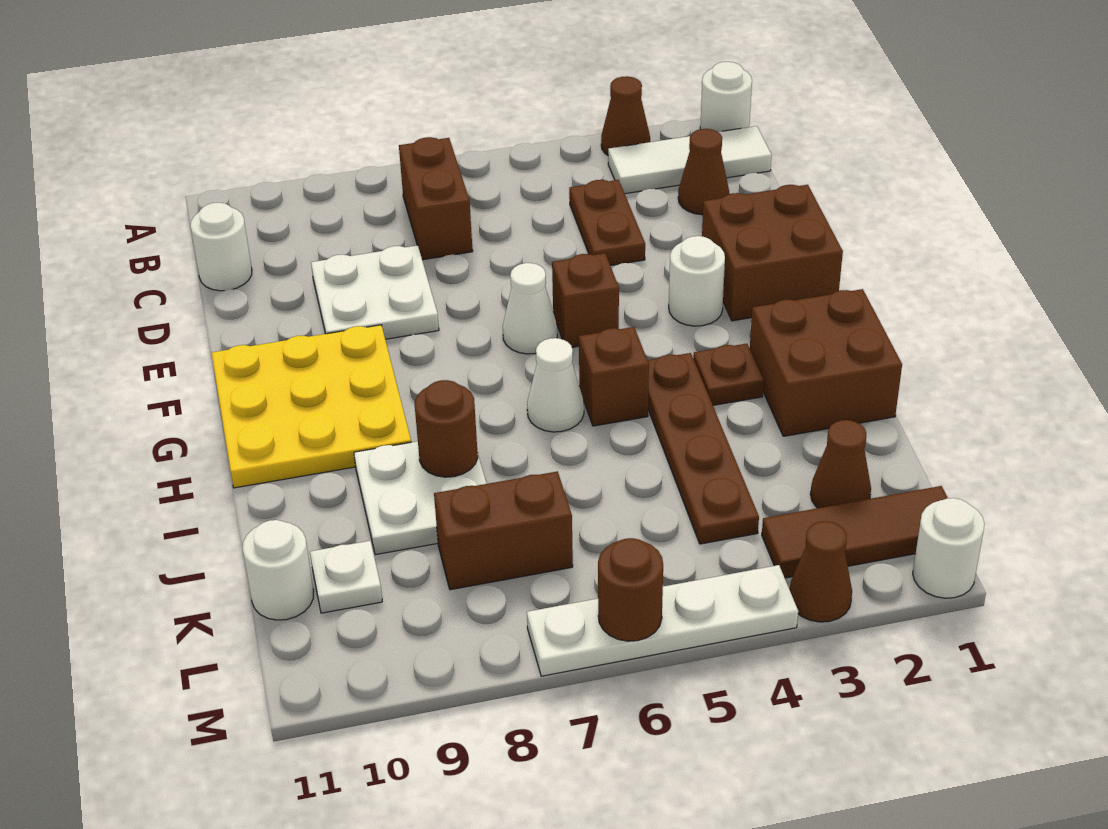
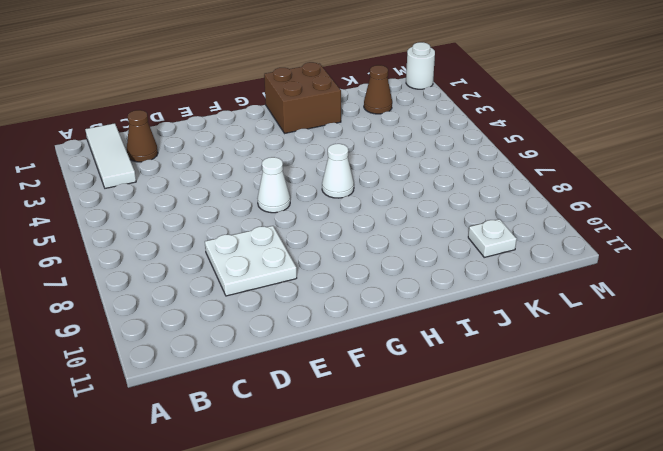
none -> white 1x1 round brick [700,62,752,132]
none -> brown 1x1 cone [601,76,650,155]
none -> brown 1x2 brick [399,137,473,260]

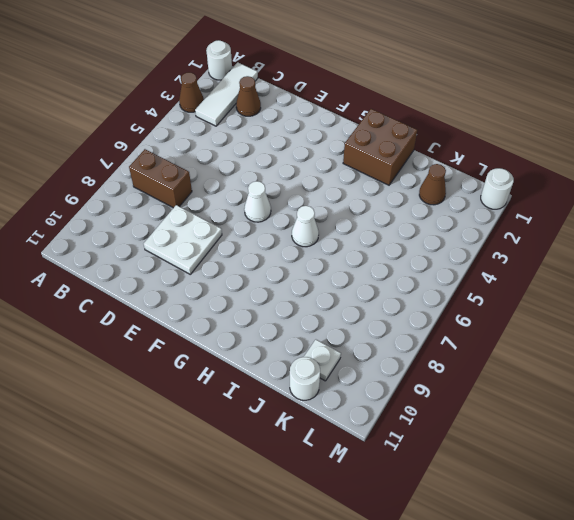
none -> brown 1x2 plate [569,180,645,266]
none -> white 1x1 round brick [190,203,252,291]
none -> brown 2x2 brick [702,185,843,321]

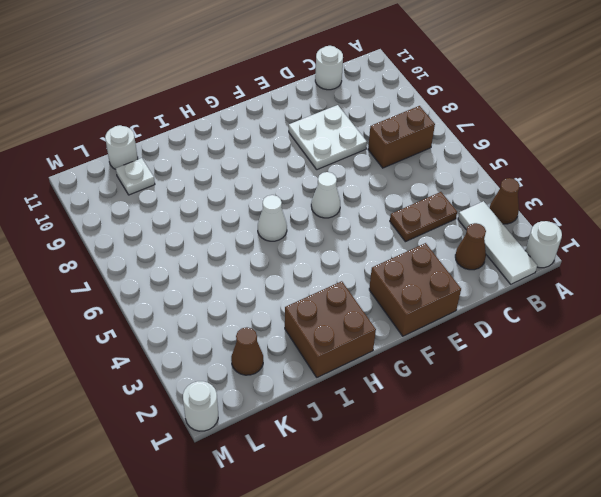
none -> white 1x1 round brick [669,236,725,326]
none -> brown 1x1 brick [552,253,619,347]
none -> yellow 3x3 plate [211,325,411,488]

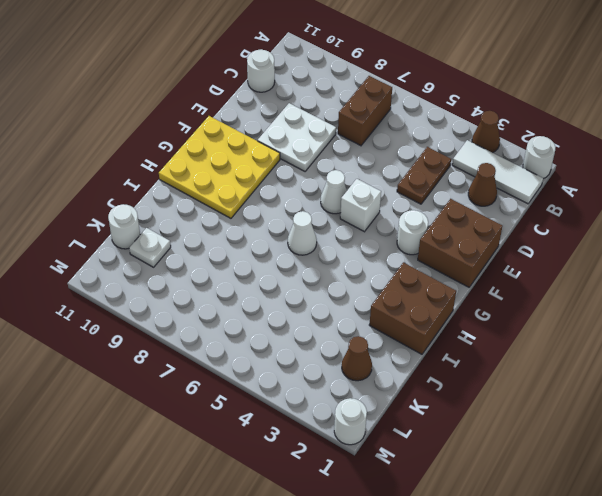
white 1x1 brick [340,179,381,232] -> brown 1x1 brick [552,253,619,347]
none -> brown 1x1 plate [693,344,764,405]
none -> brown 1x4 plate [648,353,759,544]
none -> brown 1x1 brick [579,327,649,426]

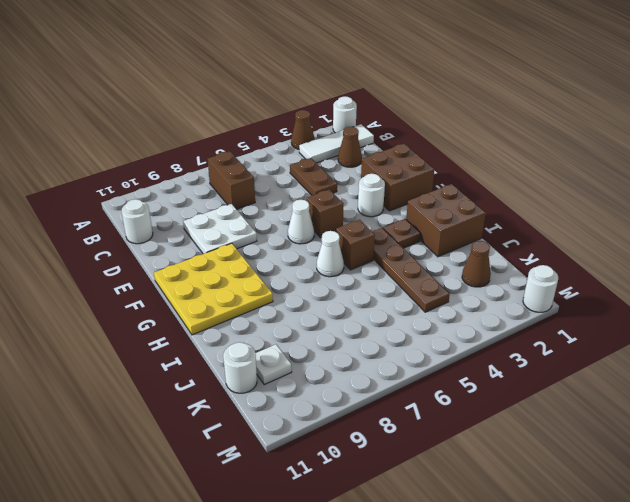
none -> white 2x2 plate [354,441,487,555]
none -> brown 1x2 brick [434,471,573,590]
none -> brown 1x3 tile [762,486,948,578]

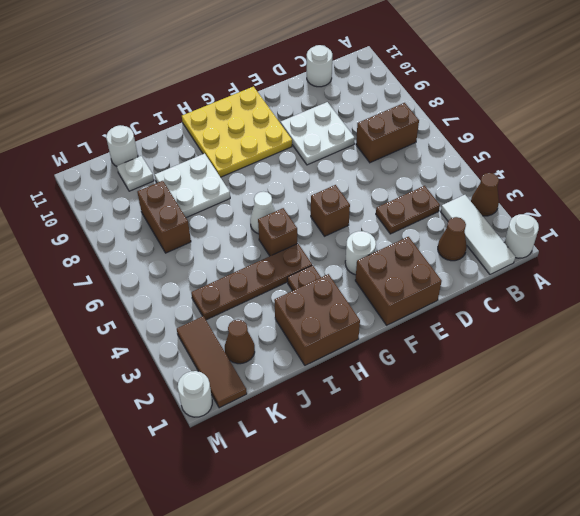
none -> white 1x1 cone [503,263,557,354]
none -> brown 1x1 cone [789,521,852,622]
none -> white 1x4 plate [527,565,798,676]

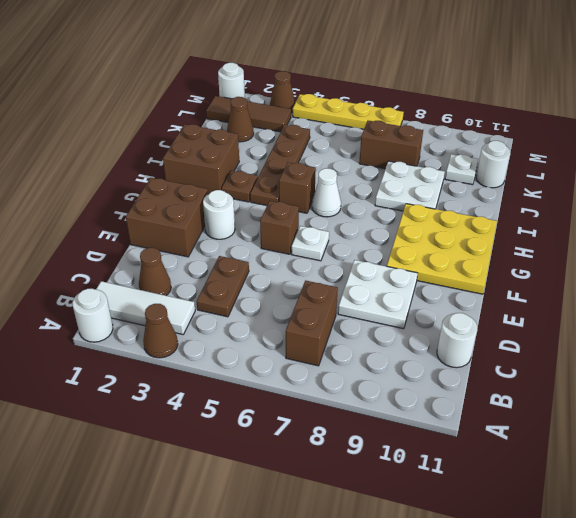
white 1x1 plate [292,226,329,261] -> white 1x1 cone [503,263,557,354]
yellow 1x4 plate [293,94,404,129] -> white 1x4 plate [527,565,798,676]
none -> brown 1x1 round brick [415,380,478,477]
none -> brown 1x1 round brick [598,538,663,641]

